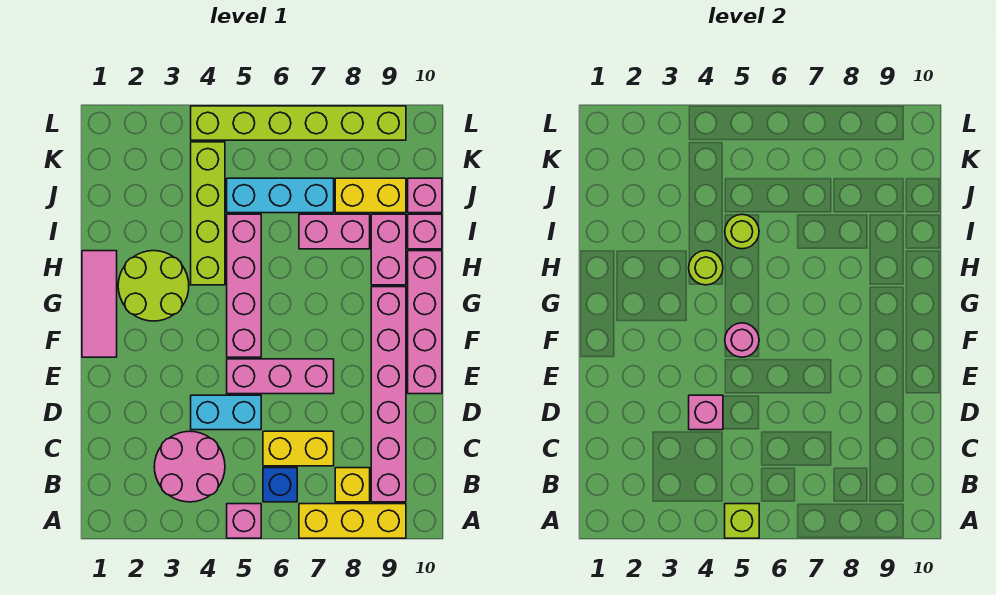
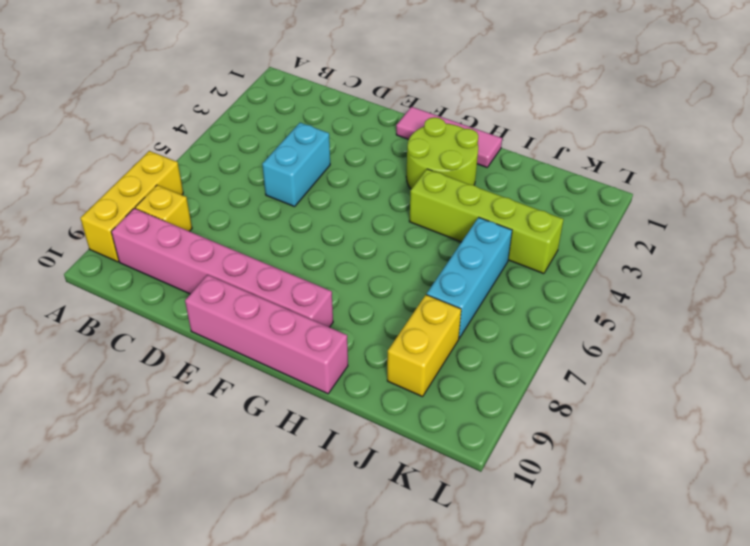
none -> pink 1x1 brick [227,504,261,538]
none -> pink 2x2 round brick [154,431,225,502]
none -> blue 1x1 brick [263,468,297,502]

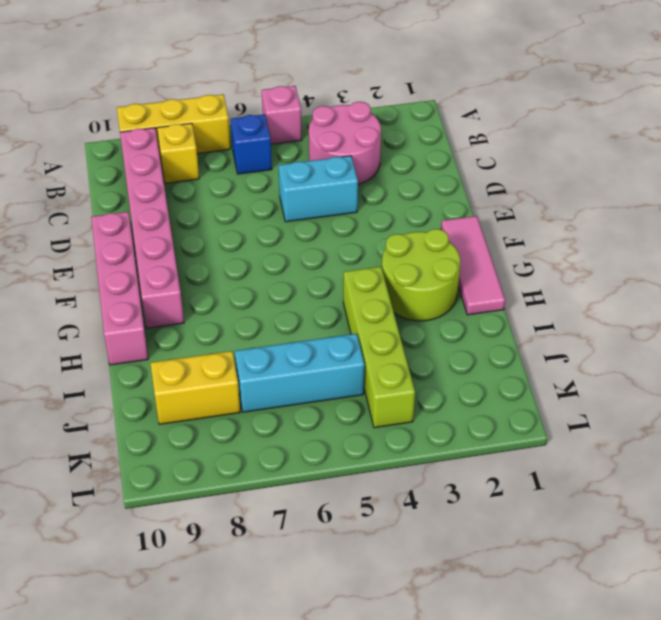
none -> yellow 1x2 brick [263,431,334,466]
none -> pink 1x3 brick [227,359,334,394]
none -> pink 1x4 brick [227,214,261,357]

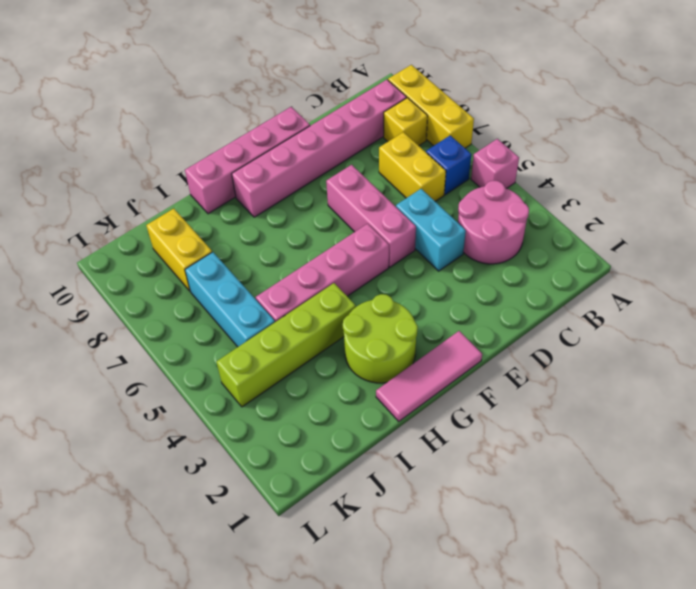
none -> pink 1x2 brick [371,214,406,285]
none -> pink 1x2 brick [299,214,370,249]
none -> pink 1x1 brick [408,214,442,249]

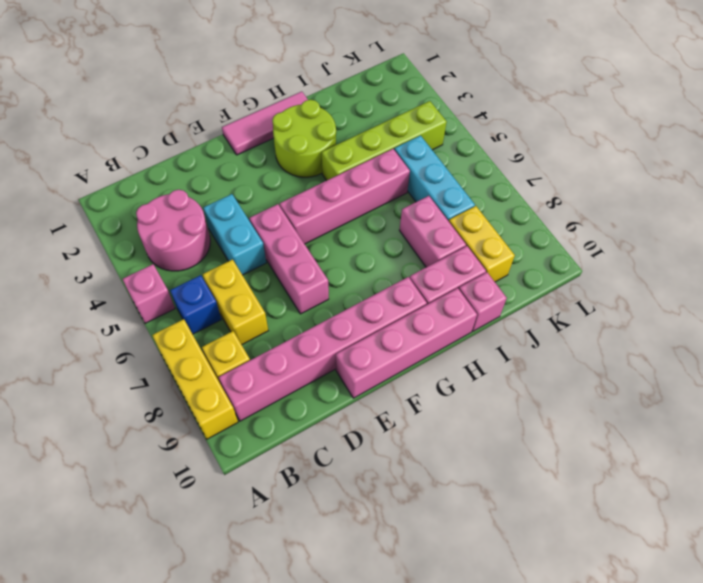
none -> pink 1x1 brick [408,178,442,213]
none -> lime 1x6 brick [191,106,406,140]
none -> lime 1x1 brick [725,504,759,538]

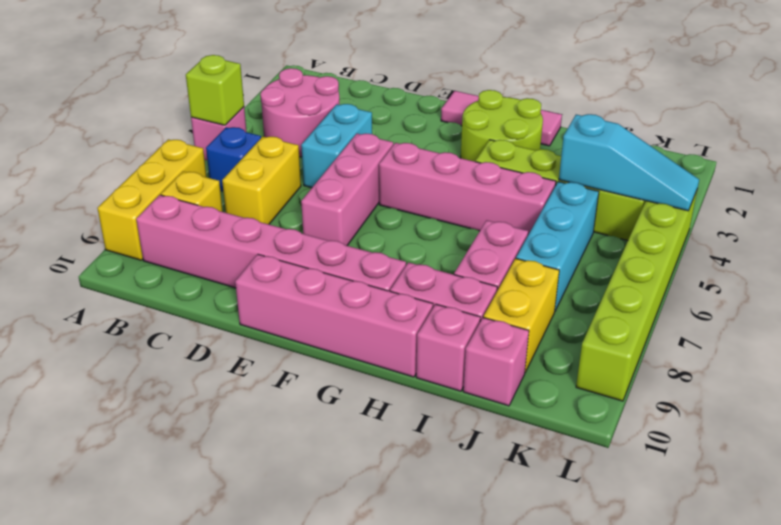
cyan 1x3 slope [559,114,699,211] -> none
none -> pink 1x1 brick [689,395,723,430]
none -> pink 1x1 round brick [725,323,759,357]
none -> lime 1x1 round brick [689,251,723,285]

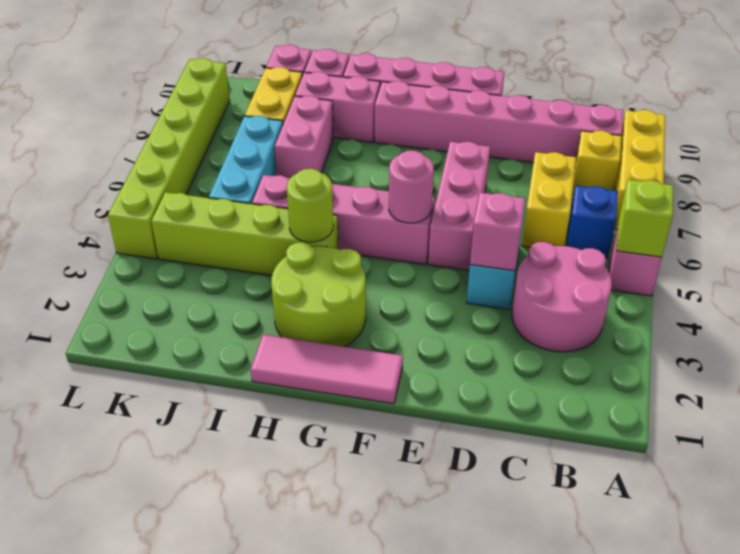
none -> lime 1x1 round brick [725,214,759,249]

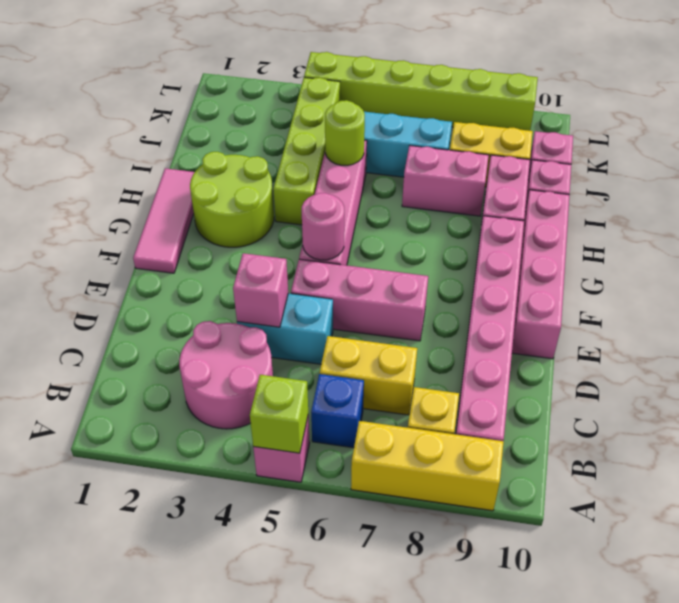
none -> lime 1x1 round brick [689,251,723,285]

